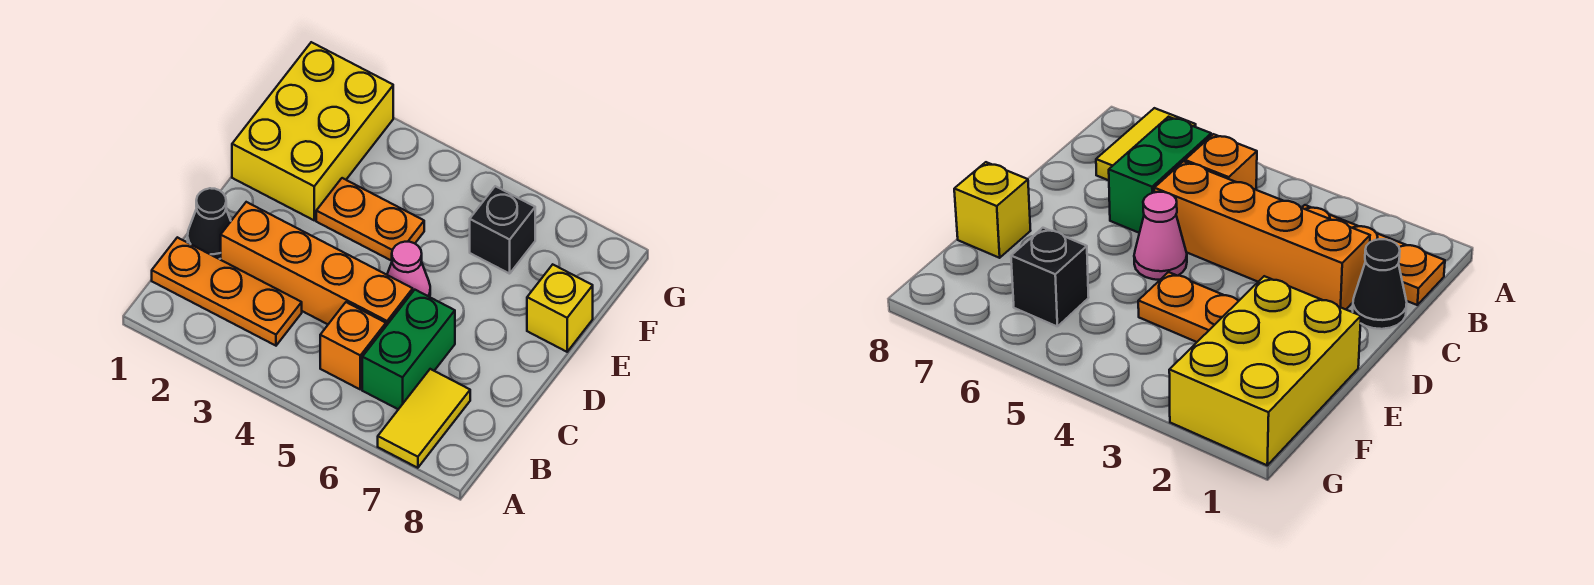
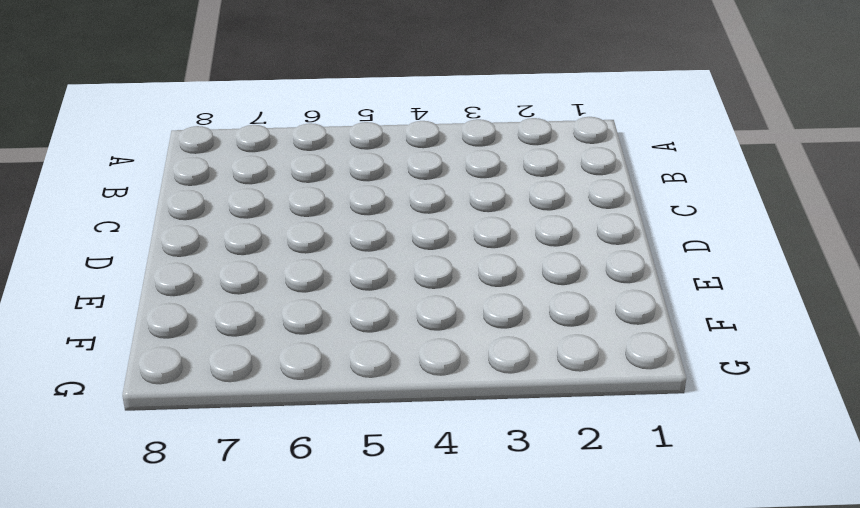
none -> yellow 1x2 tile [378,369,470,468]
none -> orange 1x3 plate [152,237,302,346]

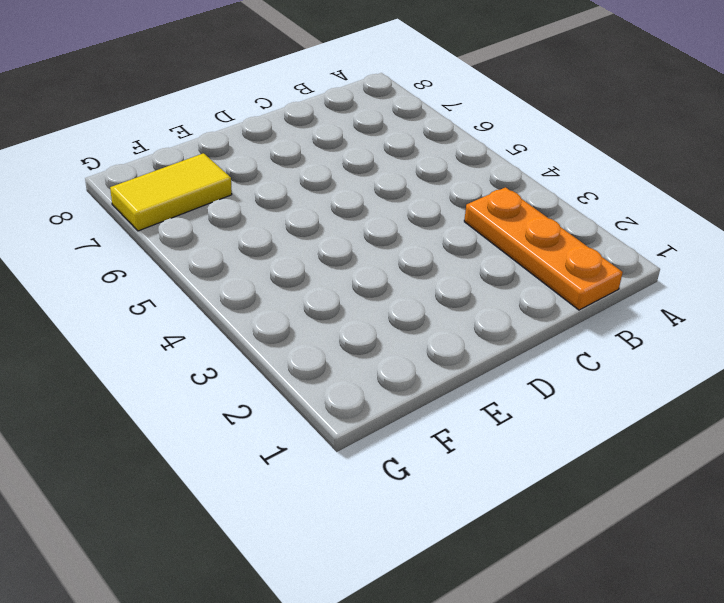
yellow 1x2 tile [110,153,232,231] -> yellow 1x2 tile moved to [378,369,470,468]
none -> orange 1x1 brick [320,302,386,389]
none -> green 1x2 brick [362,290,455,409]

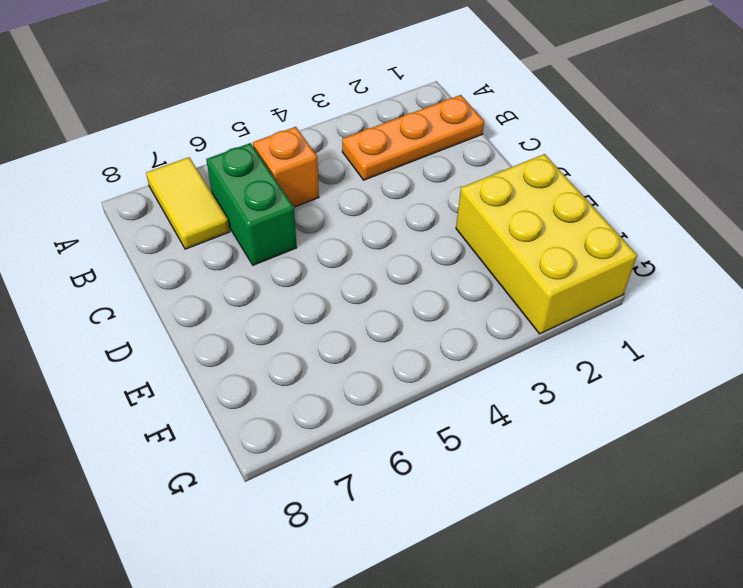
none -> black 1x1 cone [188,188,231,259]
none -> orange 1x4 brick [221,202,413,326]

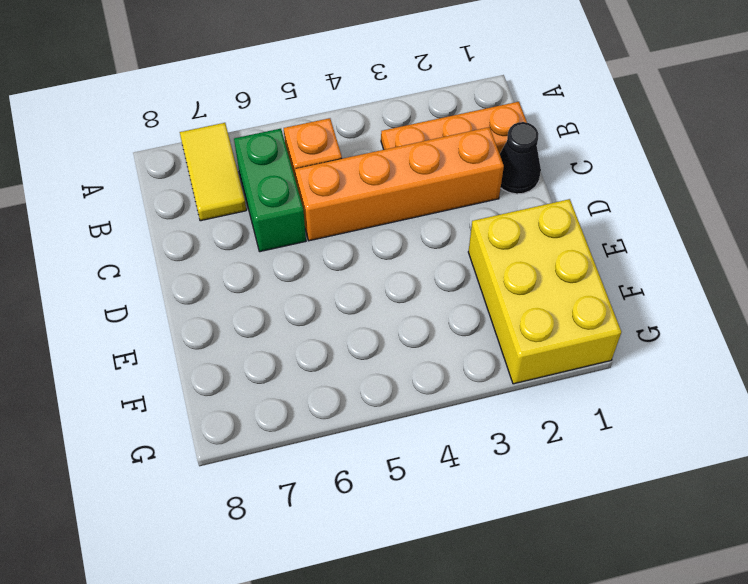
none -> pink 1x1 cone [387,242,430,297]
none -> orange 1x2 plate [316,178,424,261]

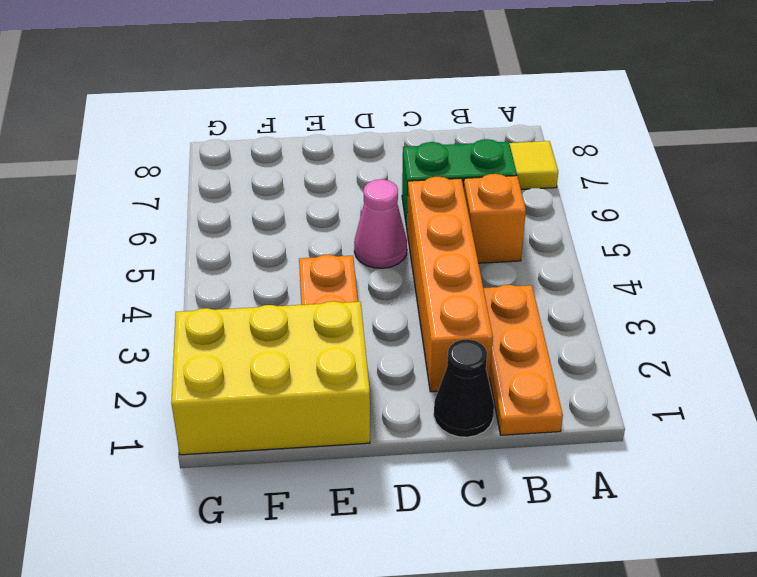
none -> yellow 1x1 brick [527,265,593,352]
none -> black 1x1 brick [470,186,535,274]

